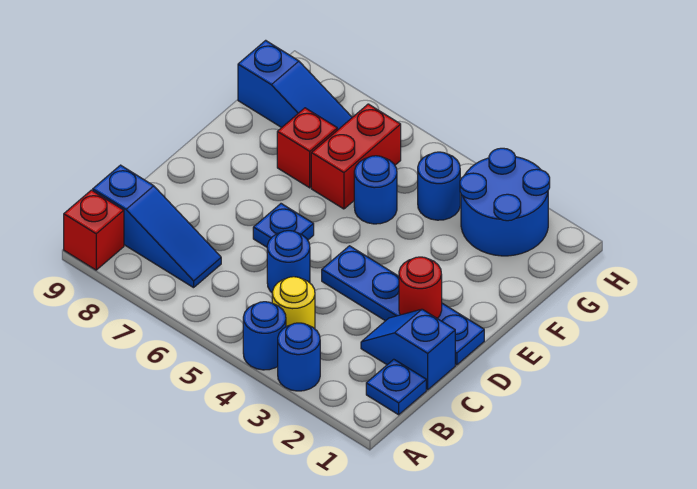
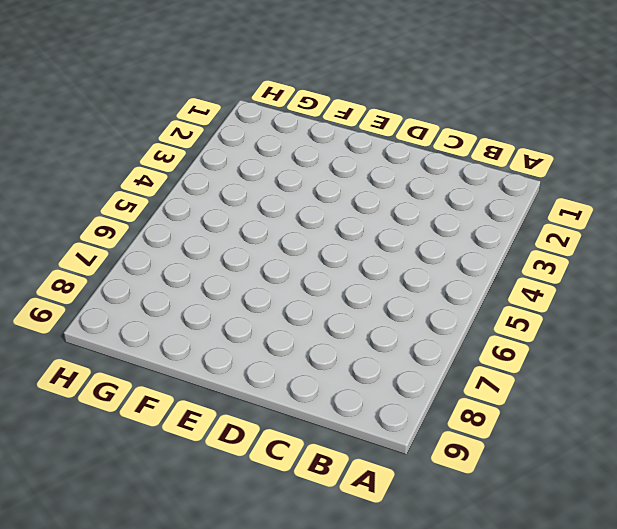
none -> blue 1x1 round brick [278,323,320,391]
none -> blue 1x1 round brick [243,302,286,370]
none -> red 1x1 brick [64,190,124,270]

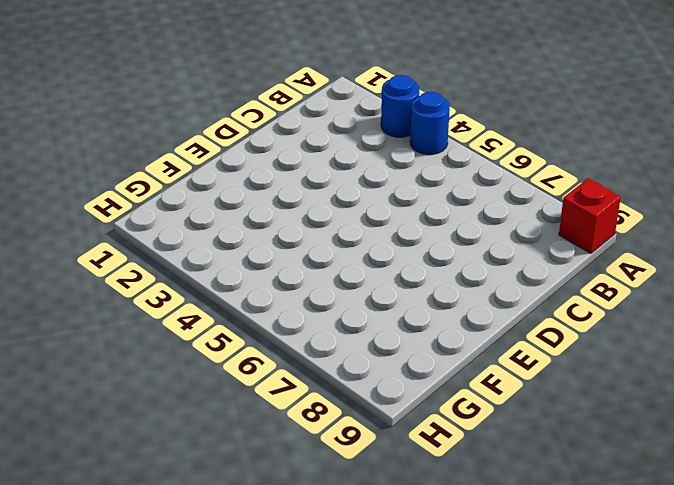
none -> blue 1x1 plate [366,359,426,415]
none -> yellow 1x1 round brick [272,277,315,329]
none -> blue 1x3 slope [93,165,221,288]

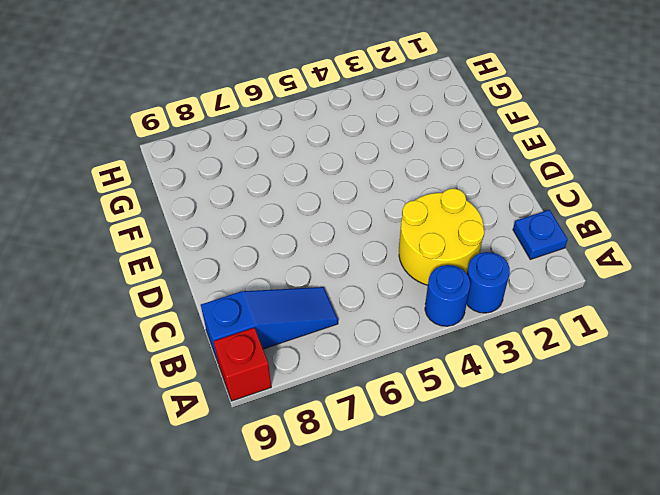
yellow 2x2 round brick [399,189,484,285] -> yellow 1x1 round brick [272,277,315,329]
none -> blue 1x2 slope [361,309,455,390]
none -> blue 1x1 round brick [267,231,310,292]
none -> blue 1x4 plate [322,246,484,365]

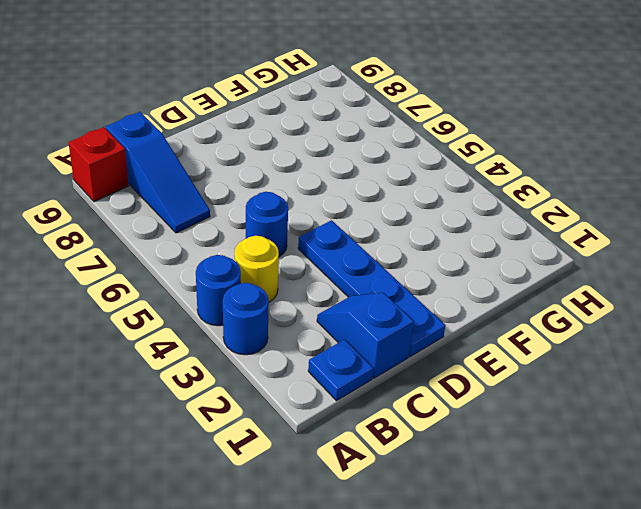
none -> blue 1x1 plate [253,204,314,247]
none -> blue 1x1 round brick [354,156,397,224]
none -> red 1x2 brick [311,104,401,209]

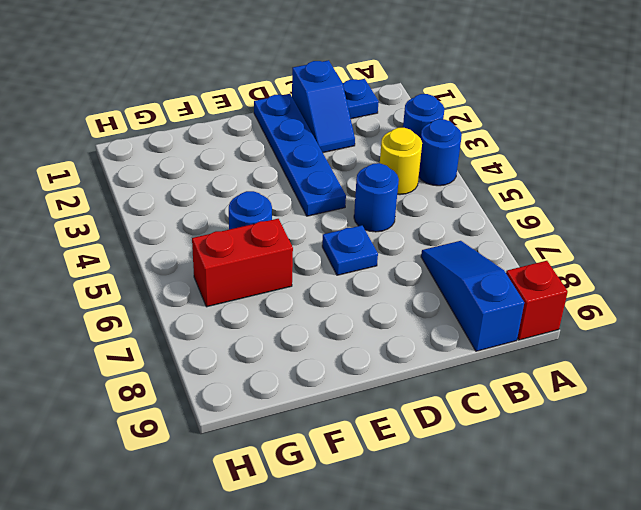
none -> red 1x1 brick [277,108,337,188]
none -> blue 2x2 round brick [460,148,550,256]
none -> blue 1x1 round brick [418,152,460,220]

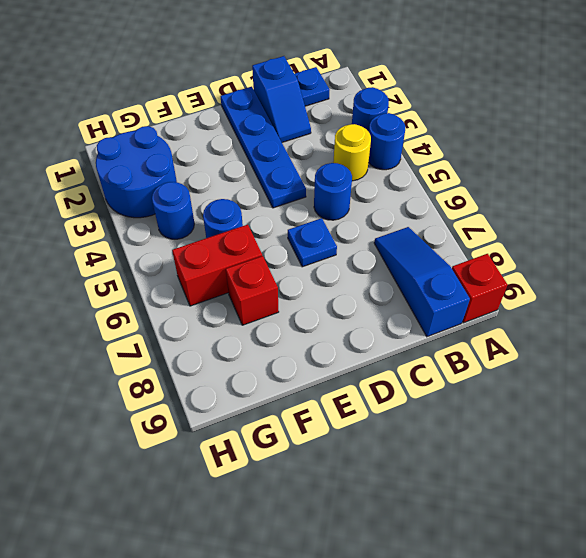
none -> blue 1x3 slope [238,40,352,130]
none -> red 1x1 round brick [399,257,442,319]

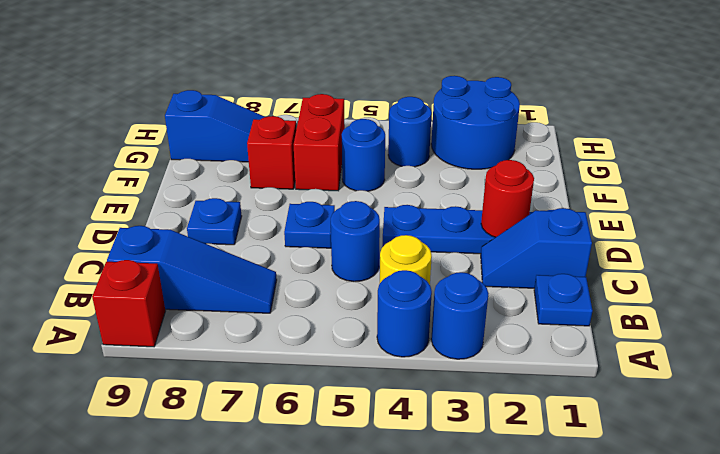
blue 1x1 plate [187,198,242,245] -> none

